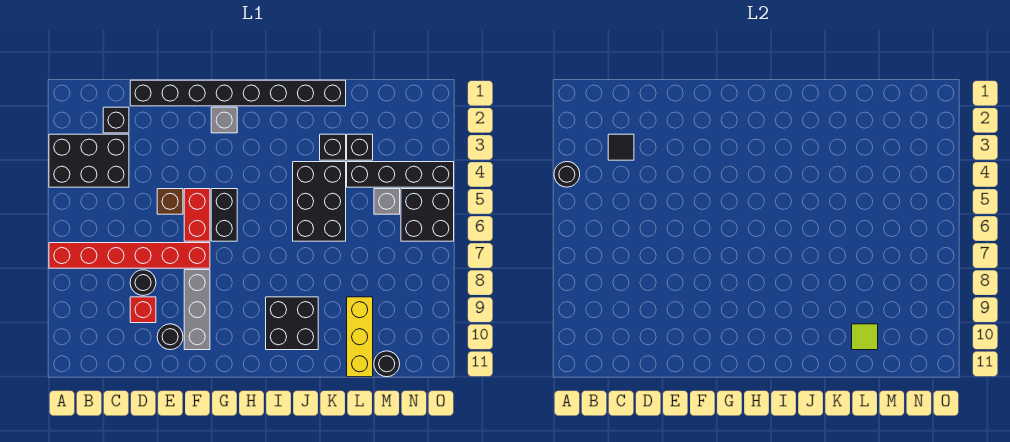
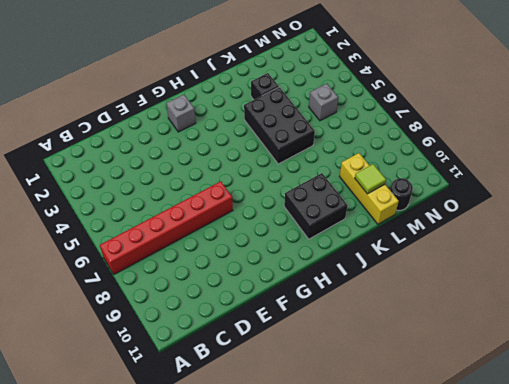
none -> black 2x3 brick [49,134,129,187]
none -> black 1x1 brick [103,107,129,133]
none -> black 1x8 brick [130,80,346,106]

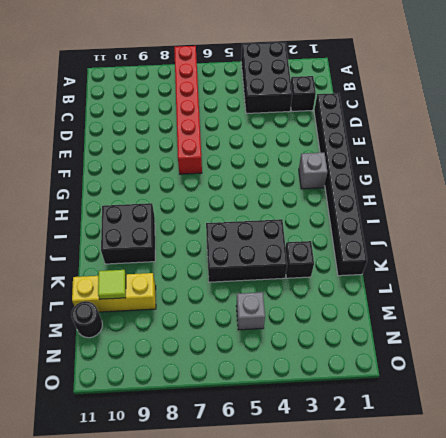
none -> black 1x1 round brick [130,270,156,296]
none -> red 1x1 brick [130,297,156,323]
none -> brown 1x1 brick [157,189,183,214]

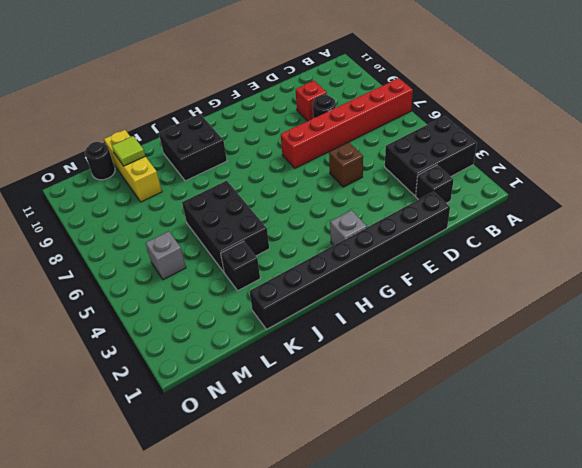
none -> black 1x1 round brick [157,324,183,350]
none -> red 1x2 brick [184,189,210,241]
none -> grey 1x3 brick [184,270,210,350]

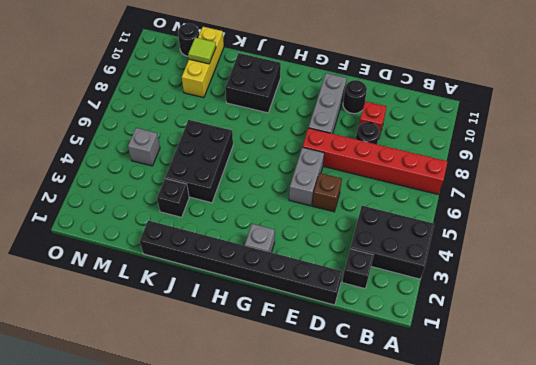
grey 1x2 brick [289,147,324,206] -> red 1x2 brick [184,189,210,241]
none -> black 1x2 brick [211,189,237,241]
none -> black 1x1 brick [347,134,373,160]
none -> black 1x4 brick [347,162,454,187]

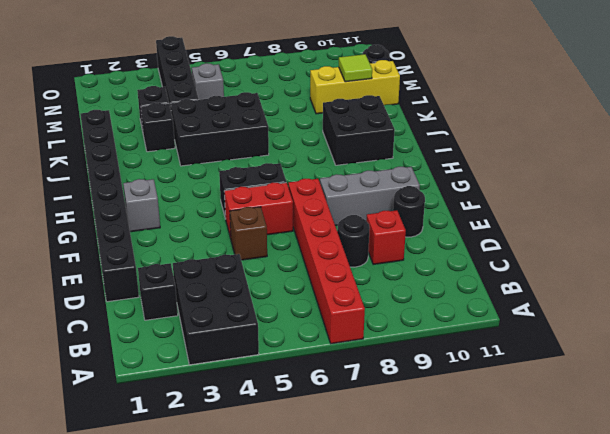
none -> black 2x2 brick [401,189,454,241]
none -> black 1x1 round brick [554,162,580,187]
none -> black 1x1 tile [608,134,634,160]

